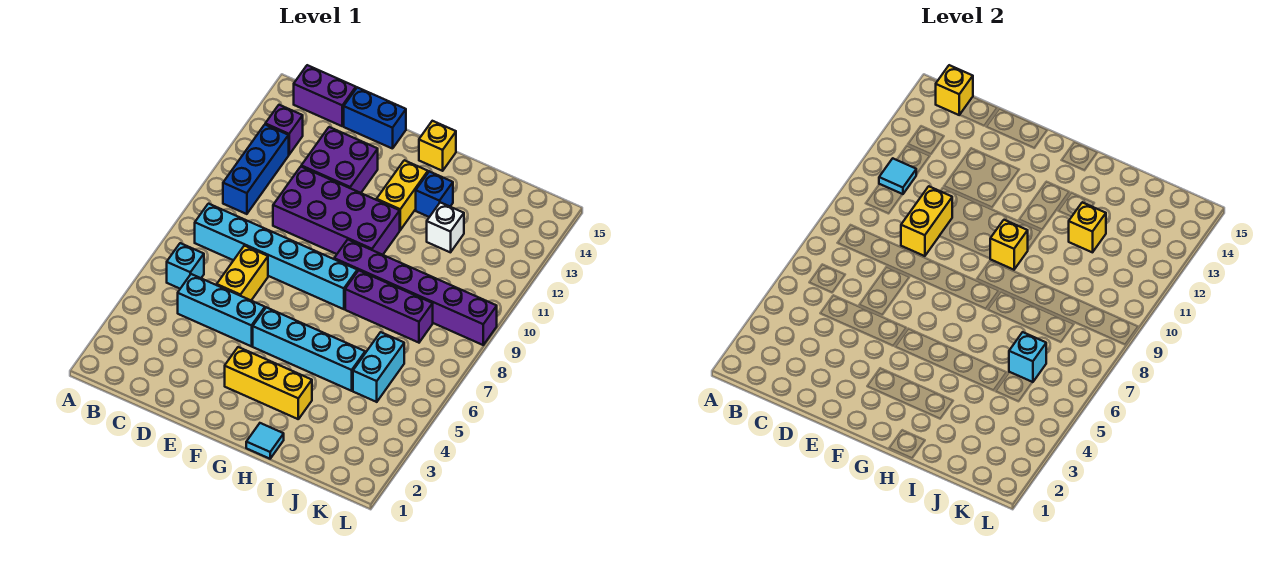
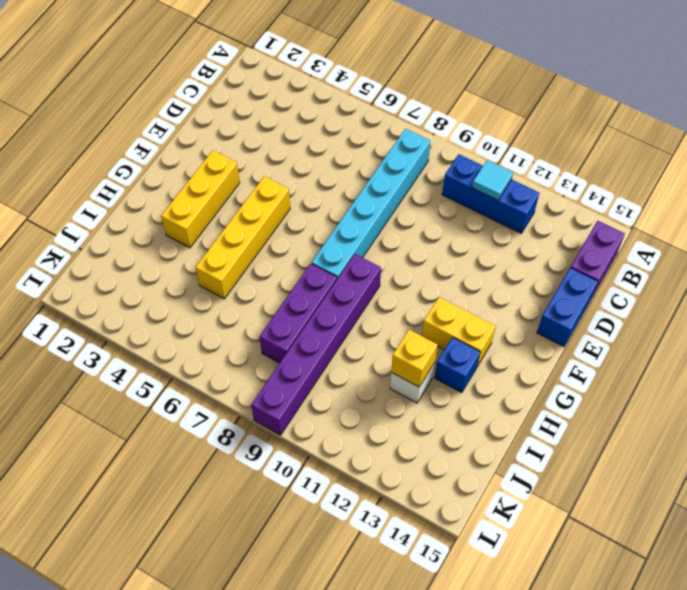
yellow 1x4 brick [196,176,290,299] -> cyan 1x4 brick [253,307,365,391]
none -> cyan 1x1 brick [167,243,204,289]
none -> purple 1x1 brick [265,105,303,154]
none -> cyan 1x3 brick [178,274,265,346]

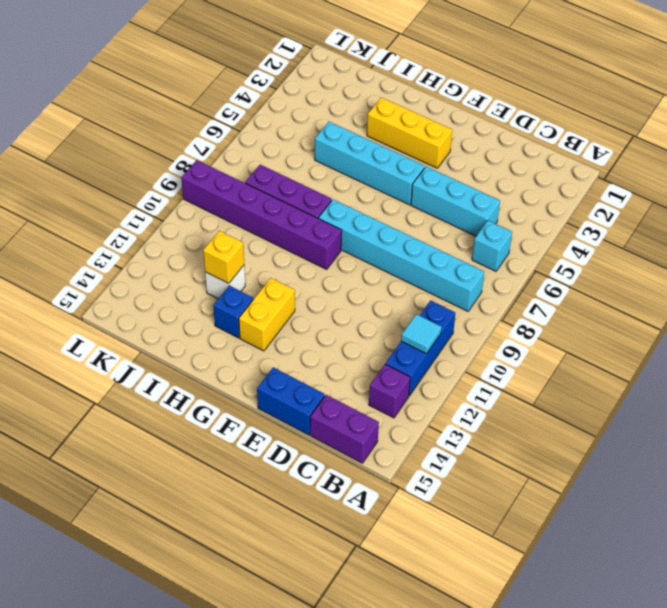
none -> yellow 1x2 brick [217,246,268,300]
none -> purple 2x4 brick [273,167,400,255]
none -> purple 2x2 brick [301,127,378,193]

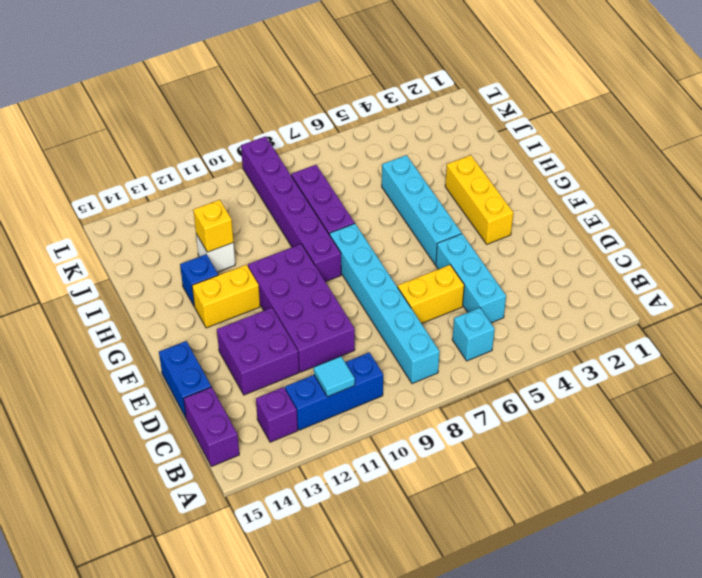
none -> yellow 1x1 brick [419,121,456,171]
none -> cyan 1x1 tile [246,423,284,459]
none -> cyan 1x2 brick [353,332,404,402]

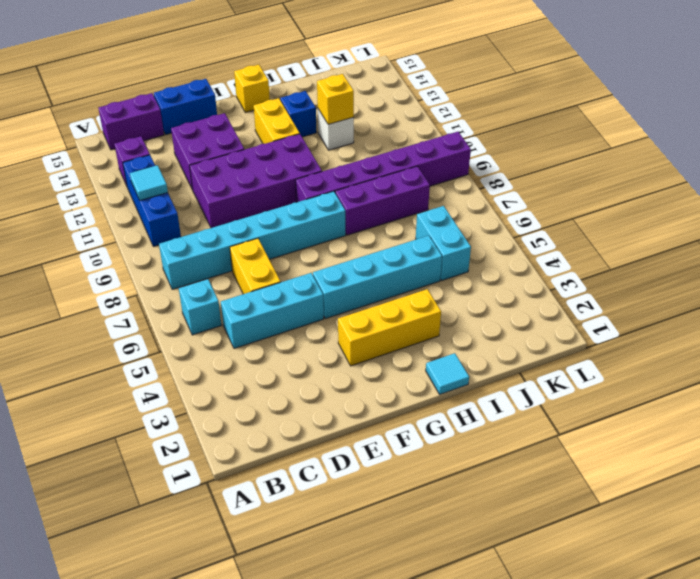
none -> yellow 1x1 brick [936,65,973,115]
none -> yellow 1x2 brick [901,186,952,256]
none -> yellow 1x1 brick [990,220,1028,270]

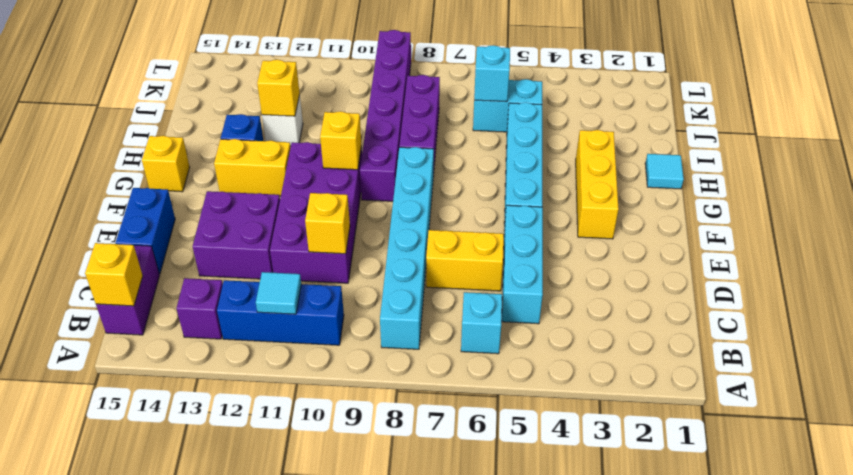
yellow 1x1 brick [305,193,350,254] -> yellow 1x2 brick [901,186,952,256]

